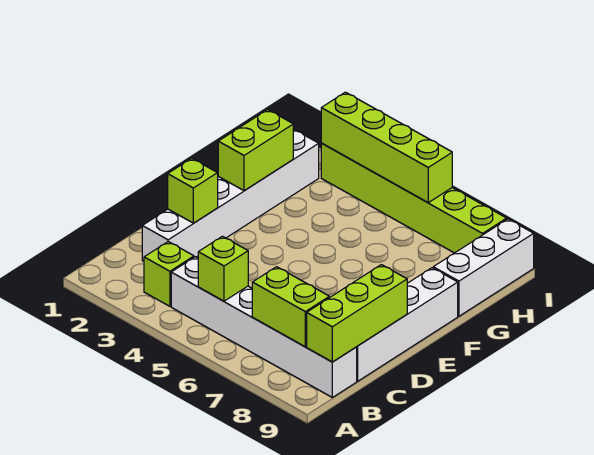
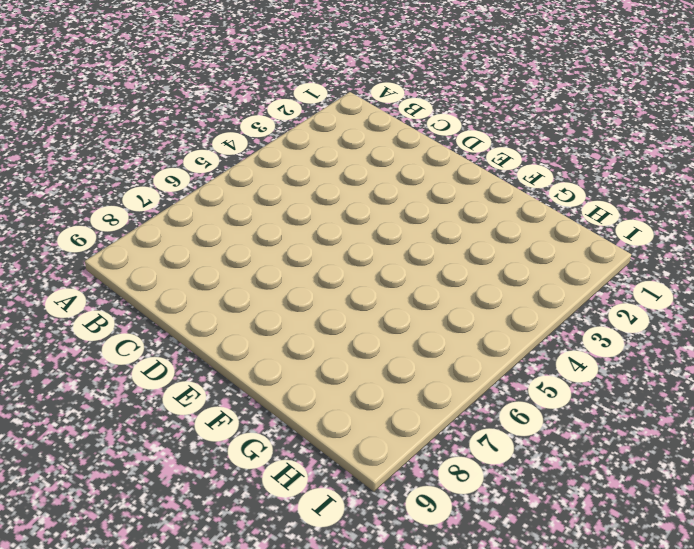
none -> lime 1x1 brick [144,242,194,306]
none -> white 1x6 brick [171,257,357,397]
none -> white 1x6 brick [142,129,319,261]

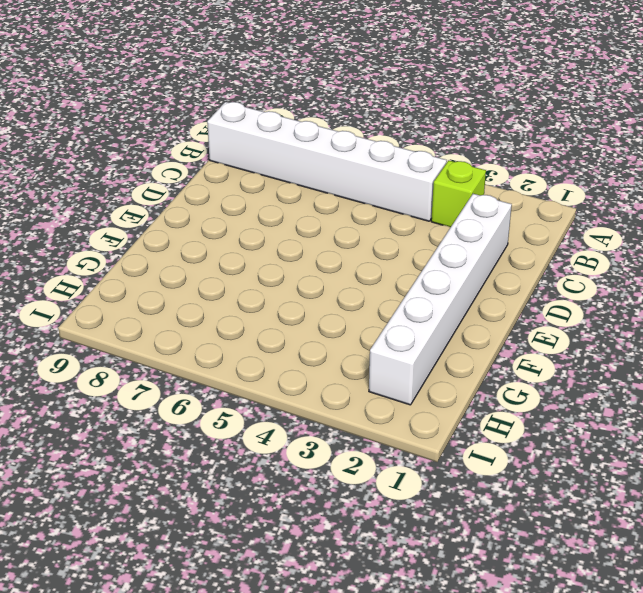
none -> white 1x4 brick [357,268,458,381]
none -> white 1x3 brick [433,219,534,316]
none -> lime 1x6 brick [321,143,507,253]

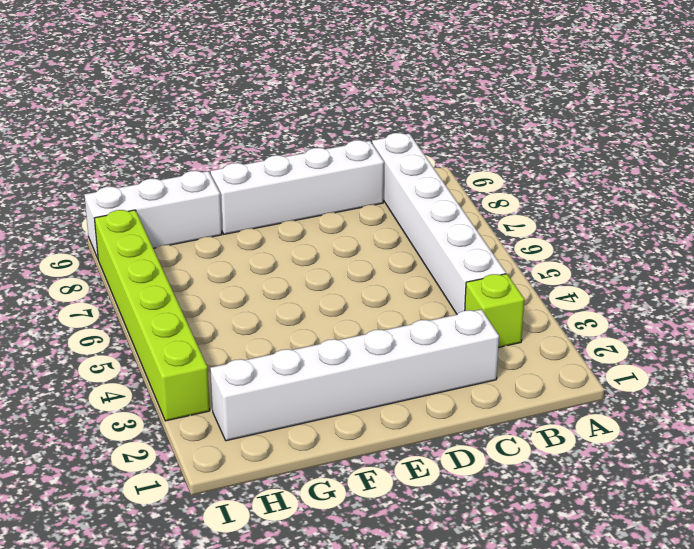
none -> lime 1x1 brick [198,236,248,301]
none -> lime 1x2 brick [252,267,329,347]
none -> lime 1x3 brick [307,265,407,362]

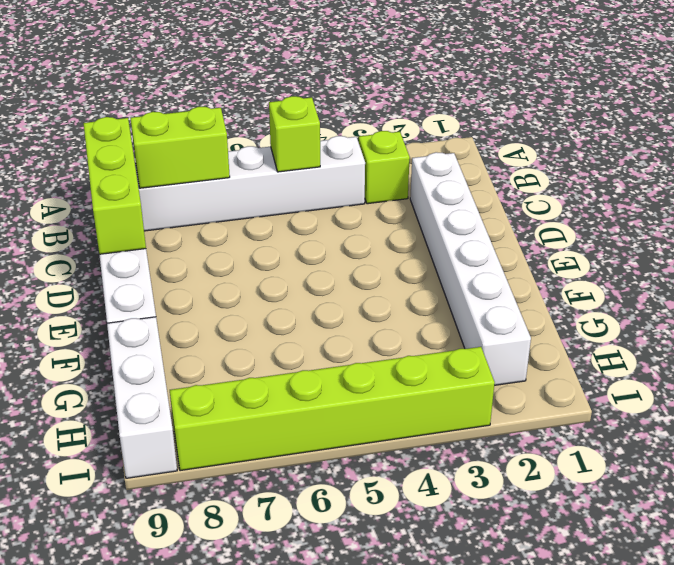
none -> lime 1x1 brick [168,158,218,223]
none -> lime 1x2 brick [218,110,293,191]
none -> lime 1x4 brick [321,92,452,203]

